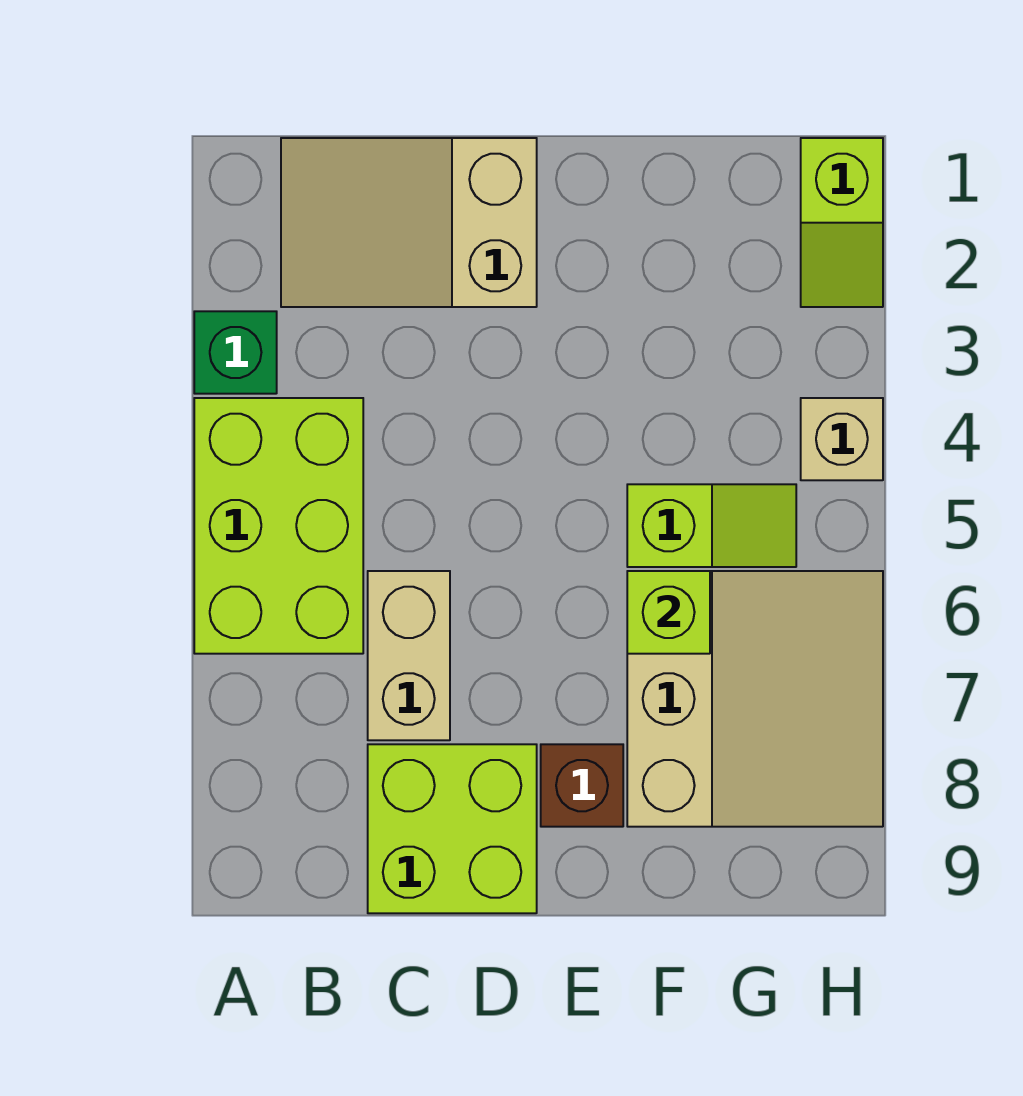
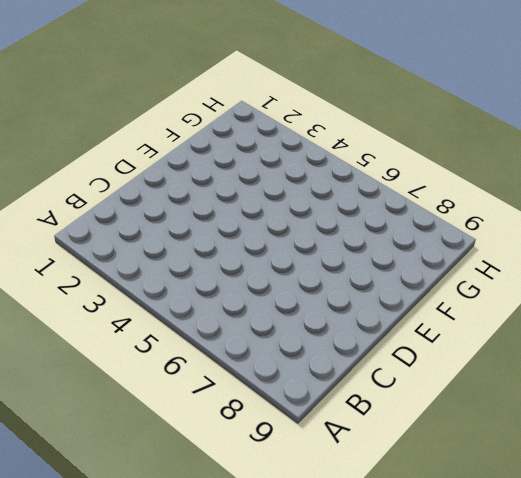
none -> green 1x1 brick [194,311,277,394]
none -> lime 2x3 brick [194,398,363,654]

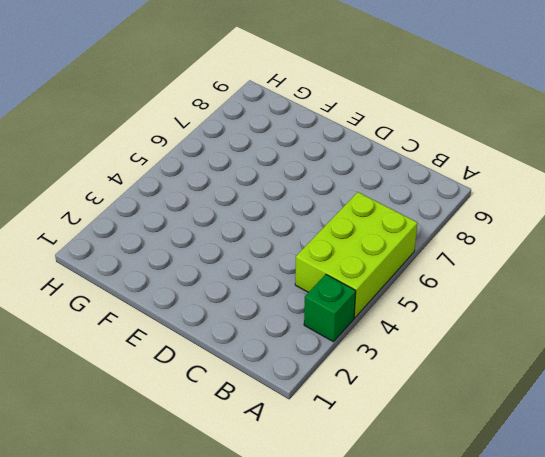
none -> tan 2x3 slope [281,138,537,307]
none -> tan 1x2 brick [368,571,450,740]

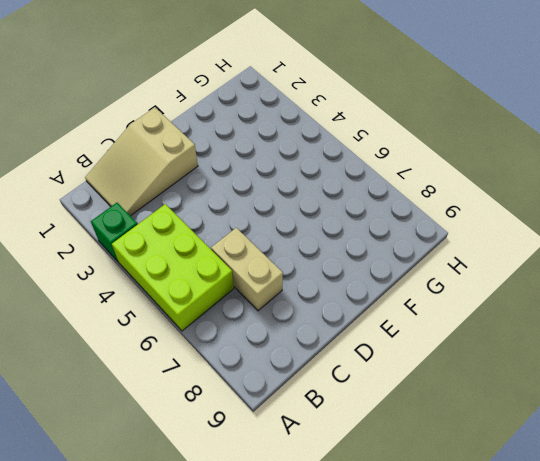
none -> lime 2x2 brick [368,744,537,913]
none -> brown 1x1 brick [541,744,623,827]

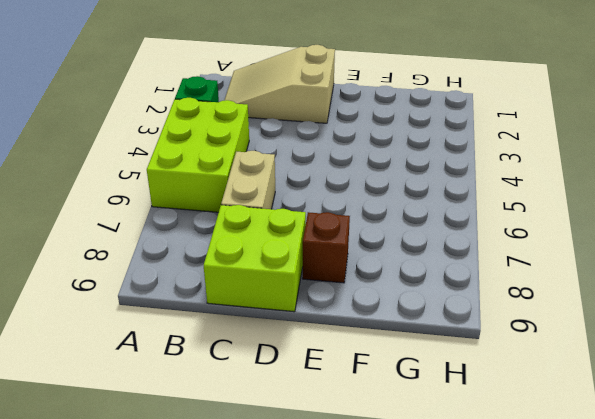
none -> lime 1x2 slope [627,484,796,567]
none -> tan 3x3 slope [627,571,883,827]

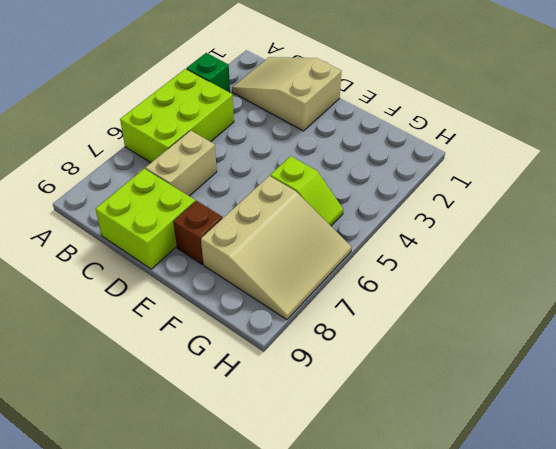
none -> lime 1x2 slope [801,138,883,307]
none -> tan 1x1 brick [801,398,883,480]

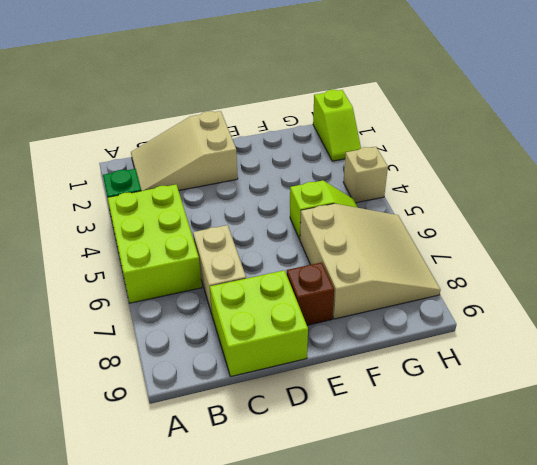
none -> lime 1x1 brick [627,571,710,654]

